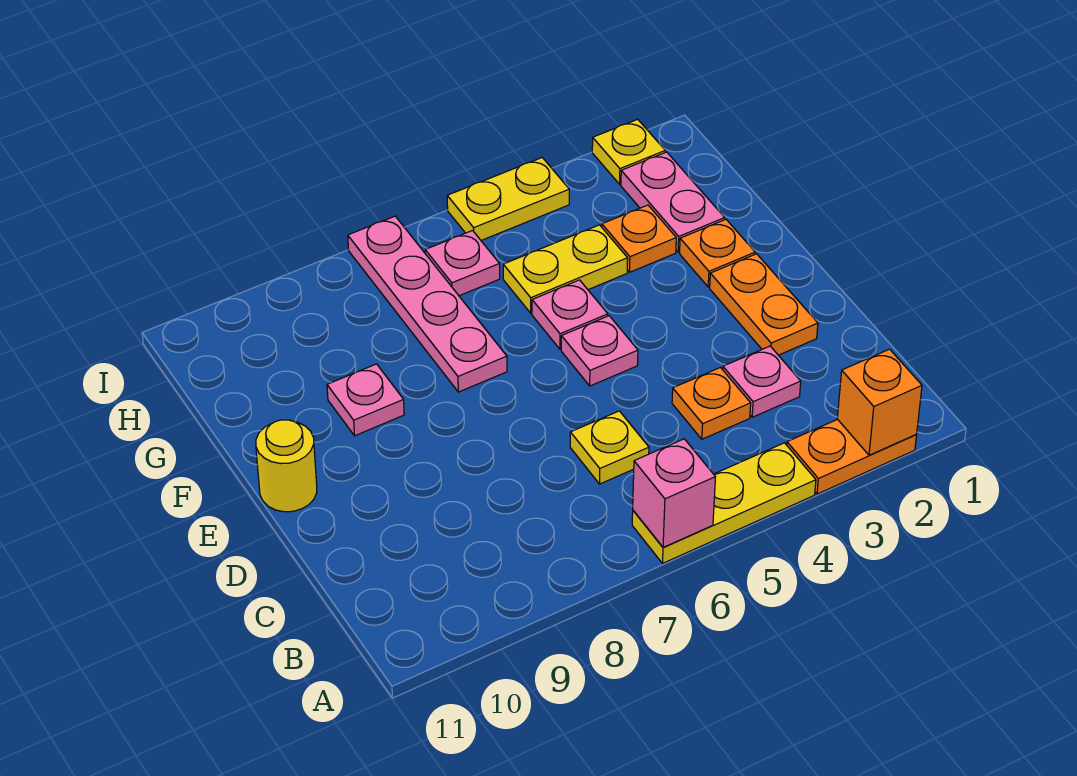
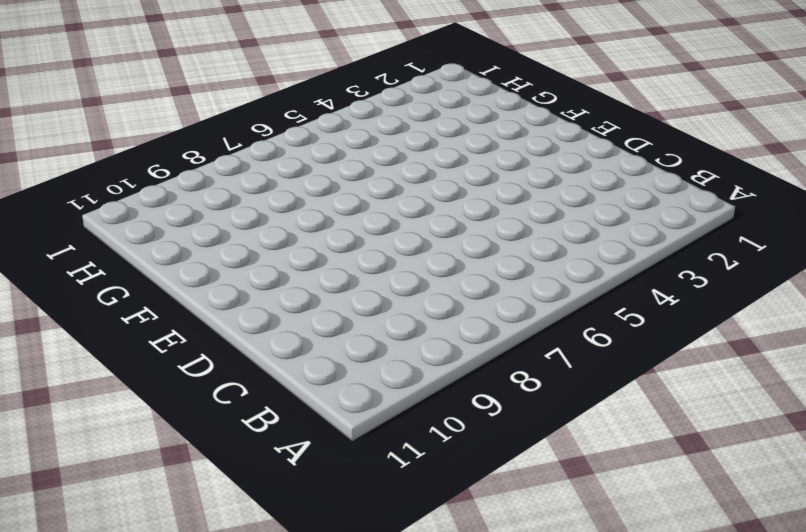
none -> orange 1x2 plate [787,419,917,494]
none -> yellow 1x3 plate [632,443,816,563]
none -> pink 1x1 plate [723,346,801,417]

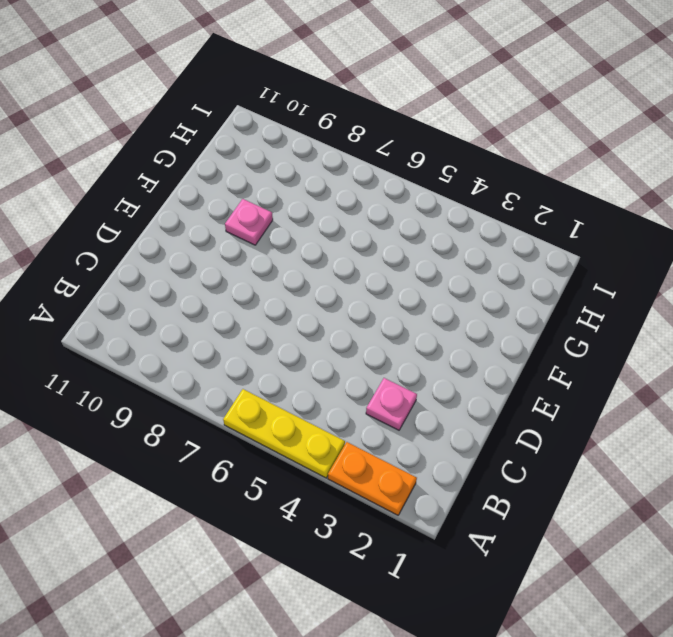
none -> orange 1x1 plate [672,368,751,439]
none -> yellow 1x1 plate [570,411,649,484]
none -> orange 1x2 plate [710,254,818,355]

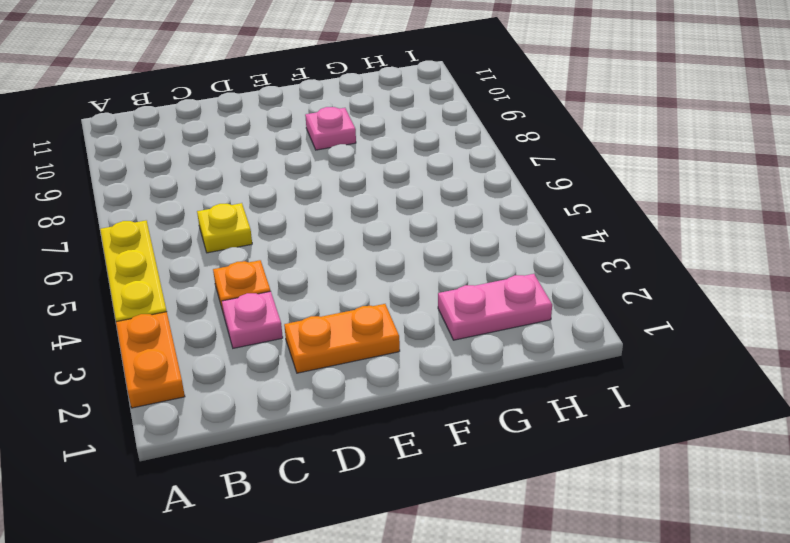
none -> pink 1x1 plate [561,316,638,386]
none -> yellow 1x1 round brick [256,420,317,512]
none -> orange 1x1 plate [680,219,755,287]

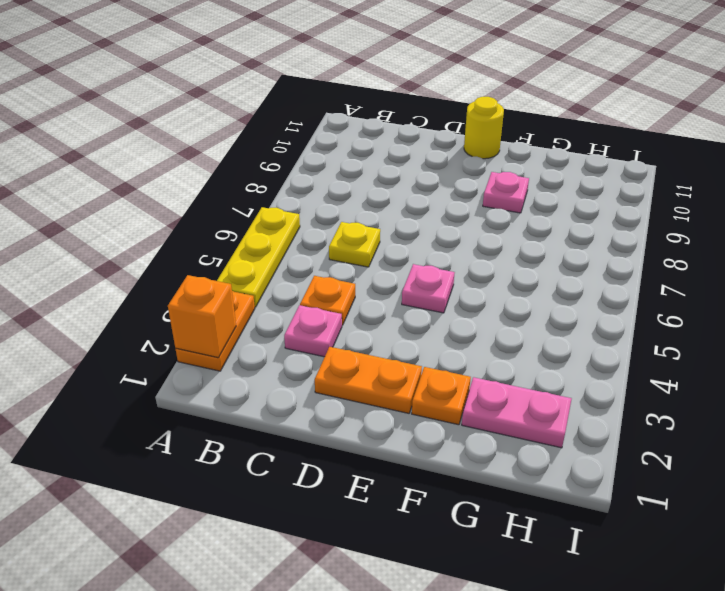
none -> pink 1x1 plate [532,280,608,349]
none -> pink 1x4 plate [348,216,507,392]
none -> orange 1x1 plate [602,205,676,272]

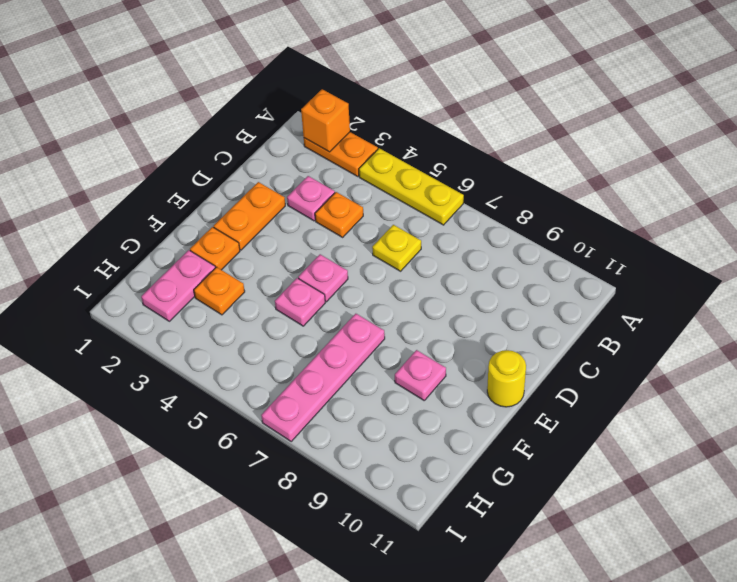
none -> yellow 1x2 plate [503,225,628,313]
none -> pink 1x1 plate [425,231,500,296]
none -> yellow 1x1 plate [592,119,665,184]

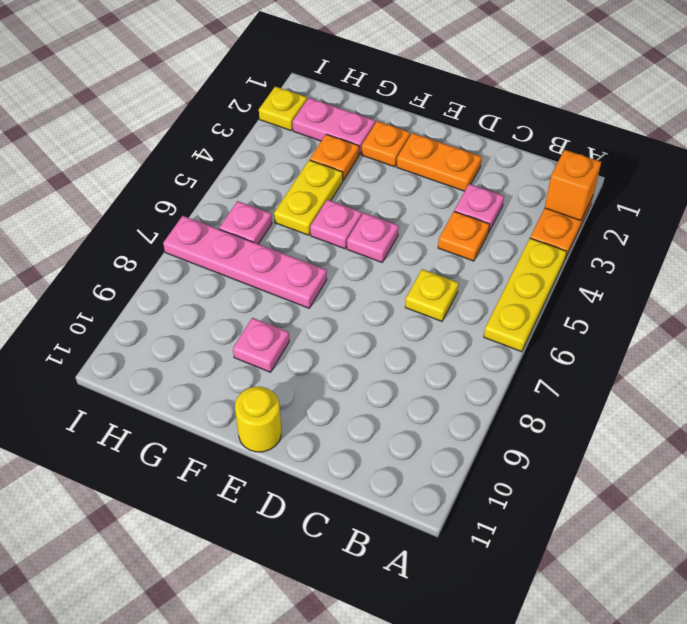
none -> yellow 1x2 plate [447,158,569,240]
none -> pink 1x1 brick [633,439,715,547]

